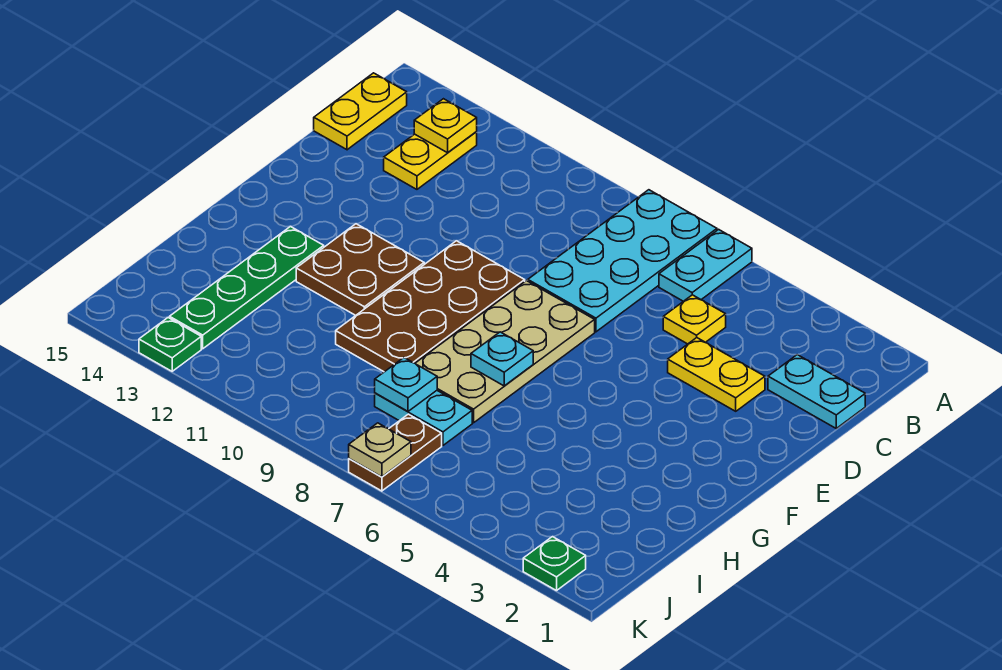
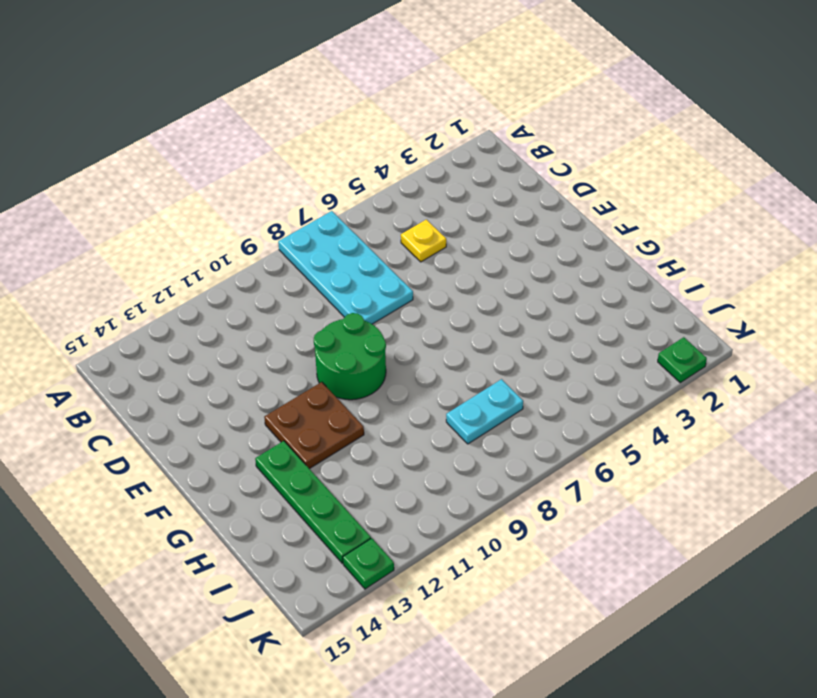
green 2x2 round brick [314,313,386,400] -> brown 2x4 plate [336,241,525,372]
none -> cyan 1x2 plate [659,229,752,301]
none -> yellow 1x2 plate [384,132,477,189]
none -> yellow 1x2 plate [314,73,407,150]

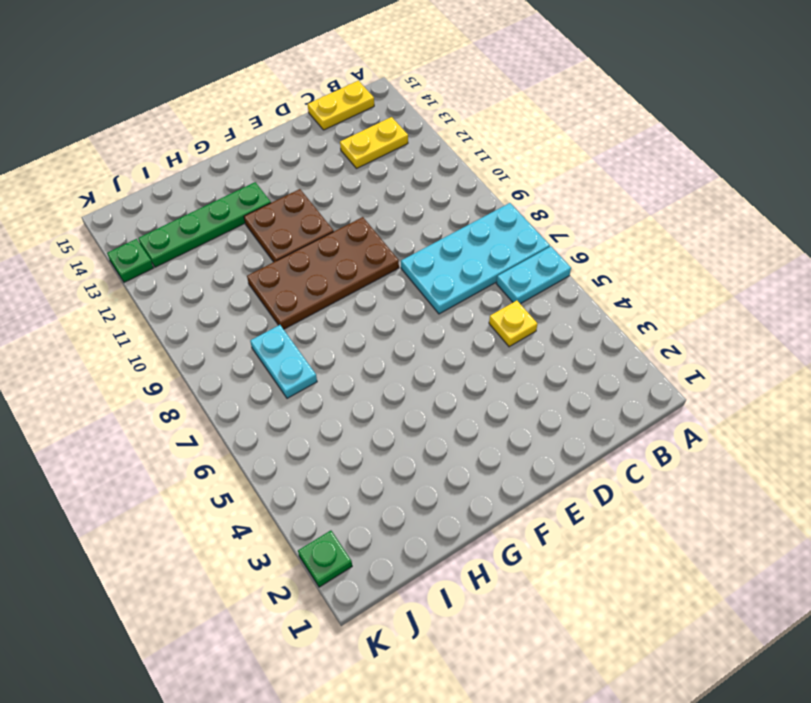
none -> cyan 1x2 plate [768,355,865,428]
none -> yellow 1x2 plate [668,338,765,411]
none -> tan 2x4 plate [415,281,595,423]

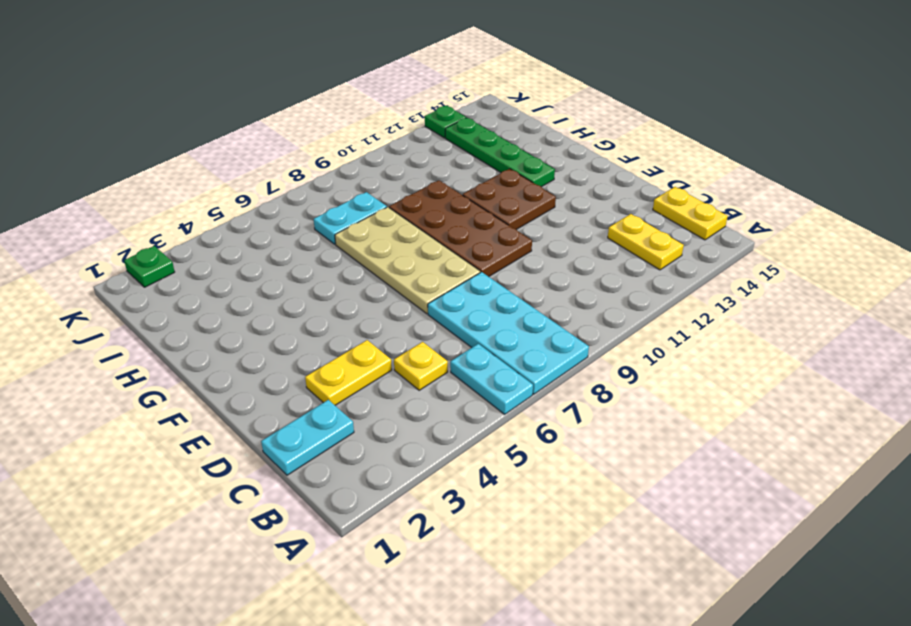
none -> brown 1x2 plate [349,414,442,491]
none -> yellow 1x1 plate [414,99,477,153]
none -> cyan 1x1 plate [471,332,533,386]

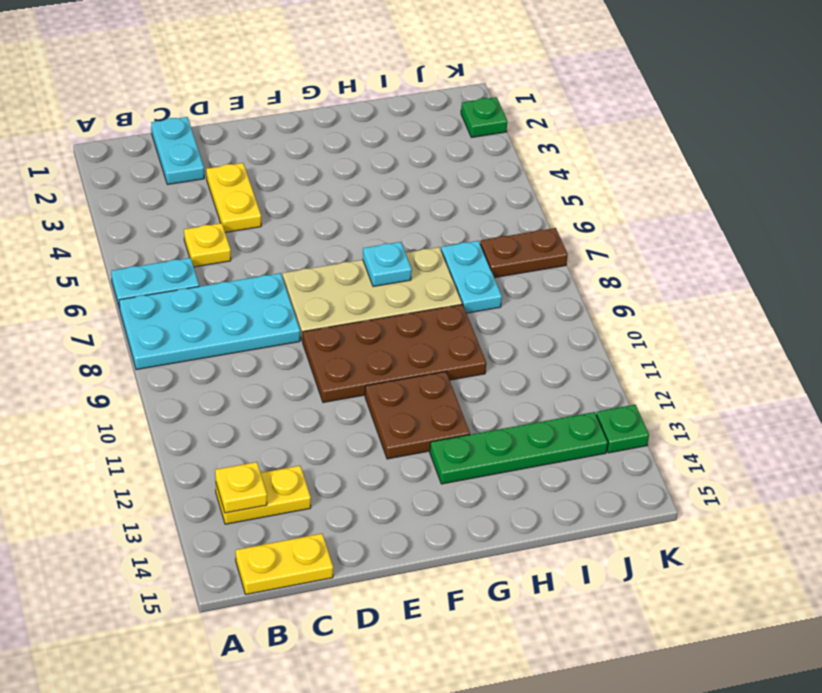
none -> cyan 1x1 plate [375,358,437,411]
none -> tan 1x1 plate [349,423,411,477]

